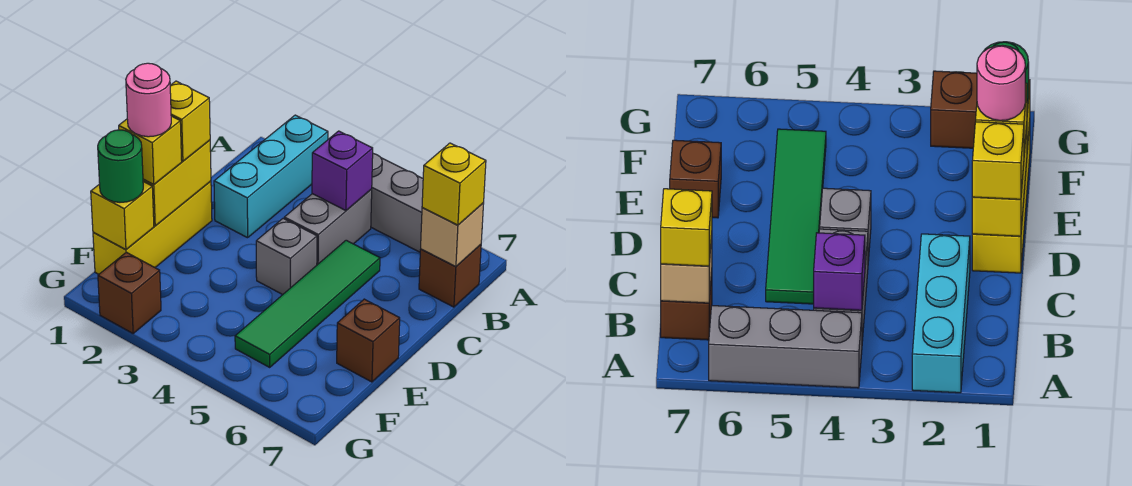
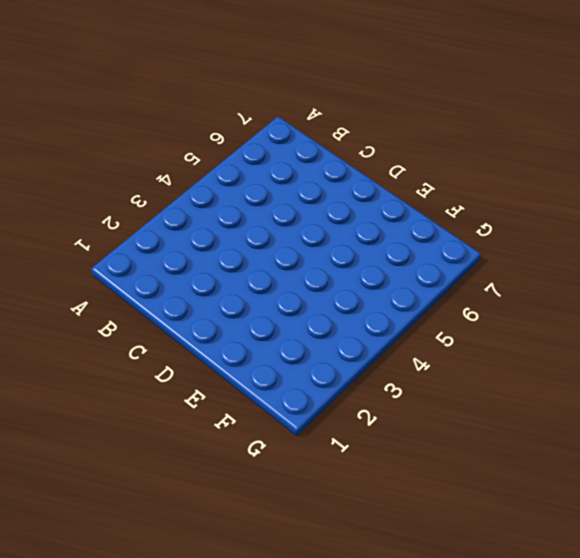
none -> cyan 1x3 brick [214,115,328,238]
none -> grey 1x3 brick [371,154,423,252]
none -> grey 1x2 brick [284,189,372,265]

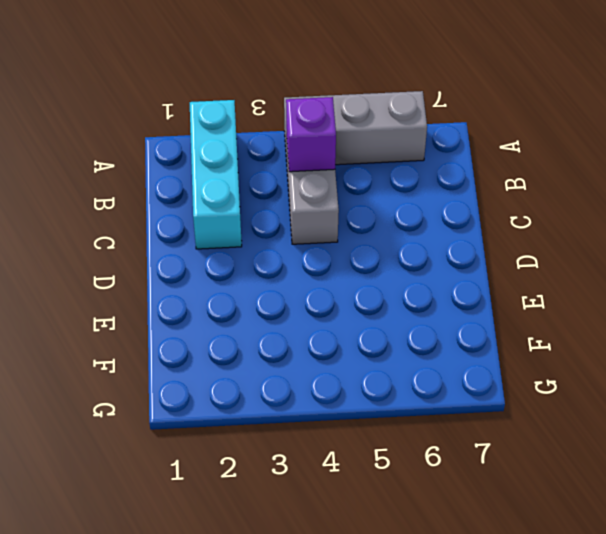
none -> brown 1x1 brick [419,245,481,307]
none -> green 1x4 tile [235,240,380,367]
none -> yellow 1x3 brick [93,181,212,274]

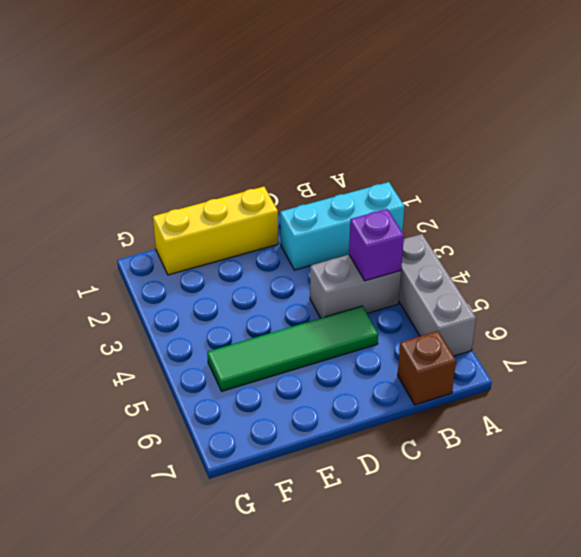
none -> grey 1x1 brick [256,218,317,295]
none -> brown 1x1 brick [337,299,400,382]
none -> brown 1x1 brick [98,252,161,333]

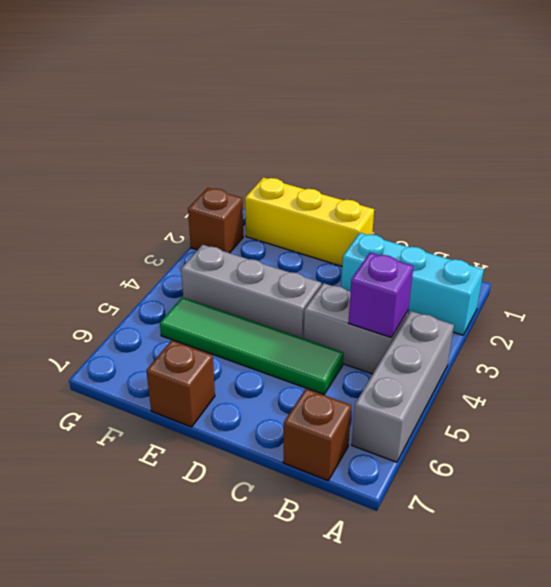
grey 1x3 brick [181,245,321,339] -> grey 1x1 brick [256,218,317,295]
none -> tan 1x1 brick [421,203,484,267]
none -> yellow 1x2 brick [143,140,211,226]
none -> yellow 1x1 brick [91,182,154,250]

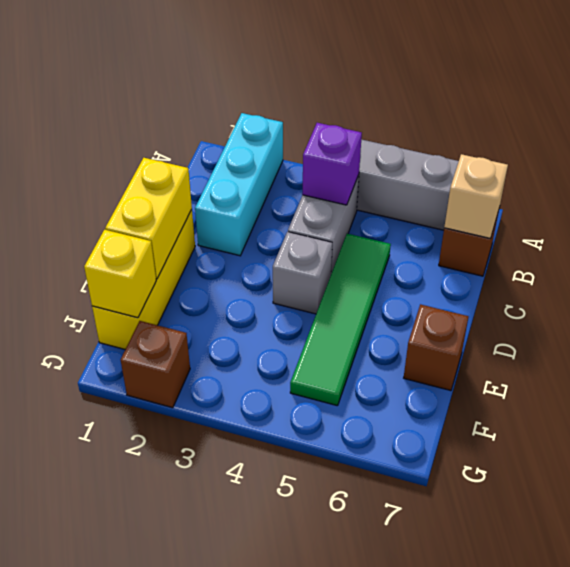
none -> yellow 1x1 brick [422,143,486,225]
none -> yellow 1x1 brick [170,81,210,161]
none -> yellow 1x1 brick [119,116,182,185]

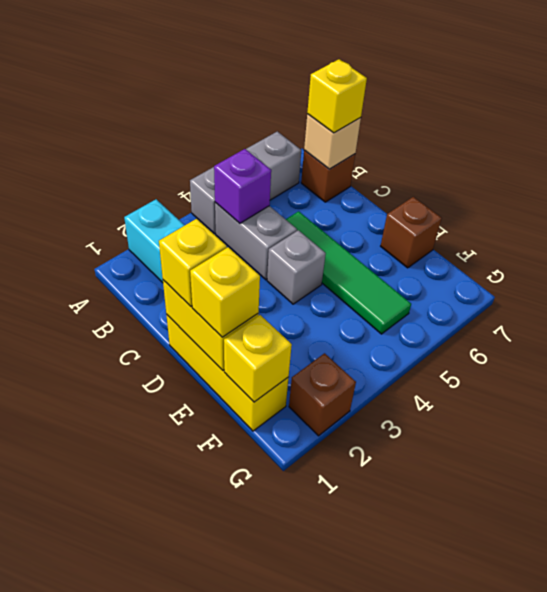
none -> green 1x1 round brick [98,130,143,202]
none -> pink 1x1 round brick [126,63,171,137]

